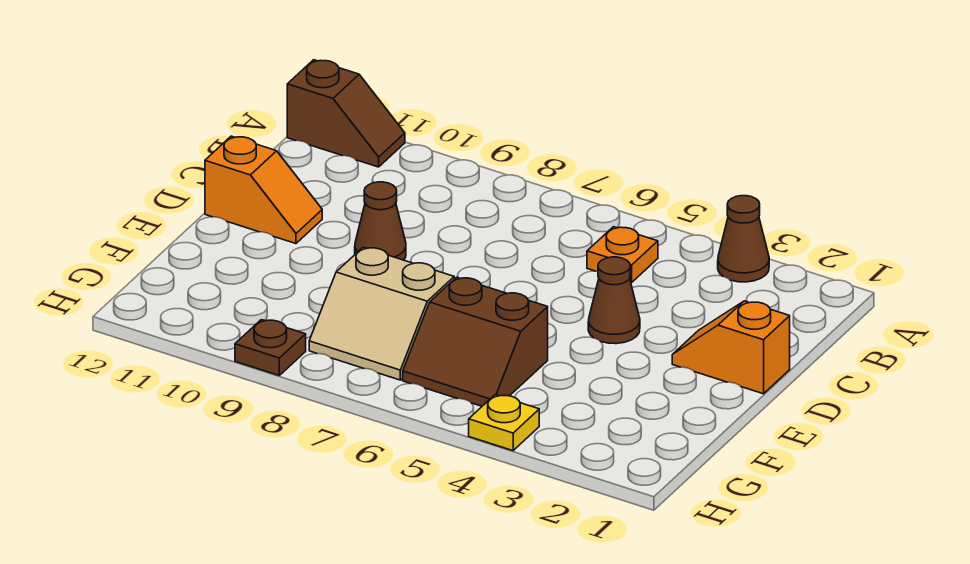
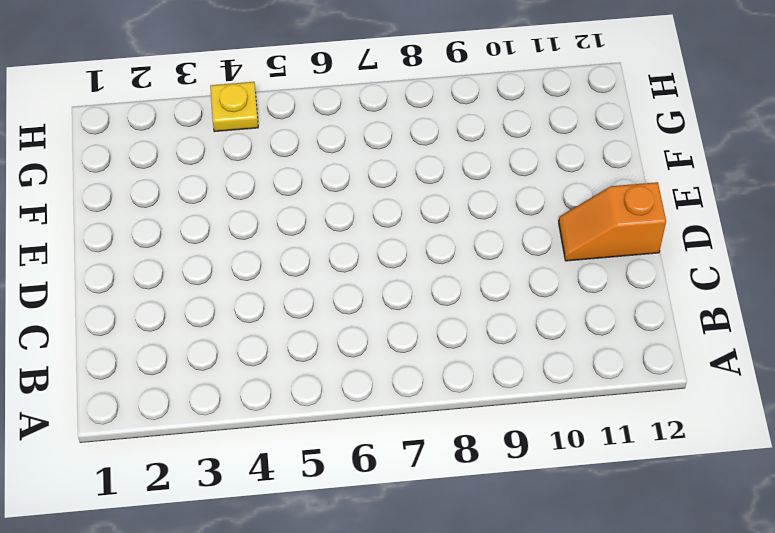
none -> brown 1x1 cone [718,196,769,282]
none -> brown 1x2 slope [287,60,405,167]

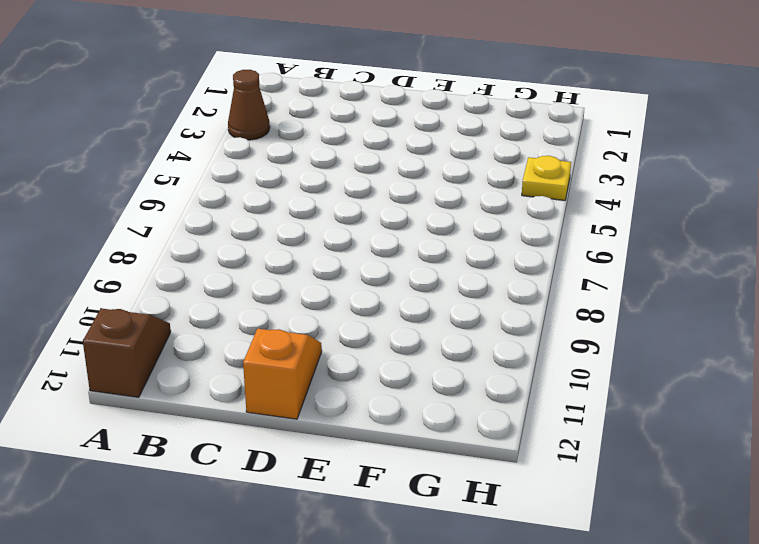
none -> orange 1x1 plate [587,227,658,283]
none -> orange 1x2 slope [672,301,790,394]

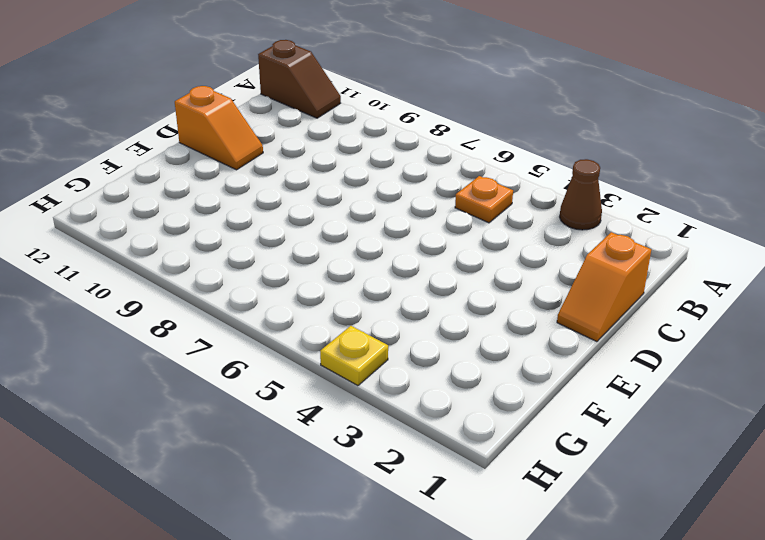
orange 1x2 slope [557,232,651,342] -> orange 1x2 slope turned to [672,301,790,394]
none -> brown 1x1 cone [588,257,640,344]
none -> brown 1x1 cone [355,182,406,260]

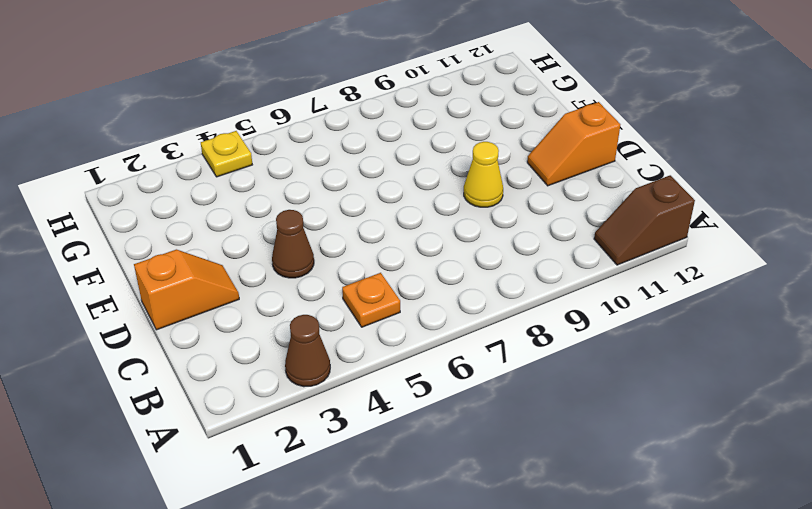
yellow 1x1 cone [464,142,503,207] -> brown 1x1 cone [355,182,406,260]
none -> brown 2x2 slope [403,277,548,406]
none -> tan 2x2 slope [309,247,454,380]

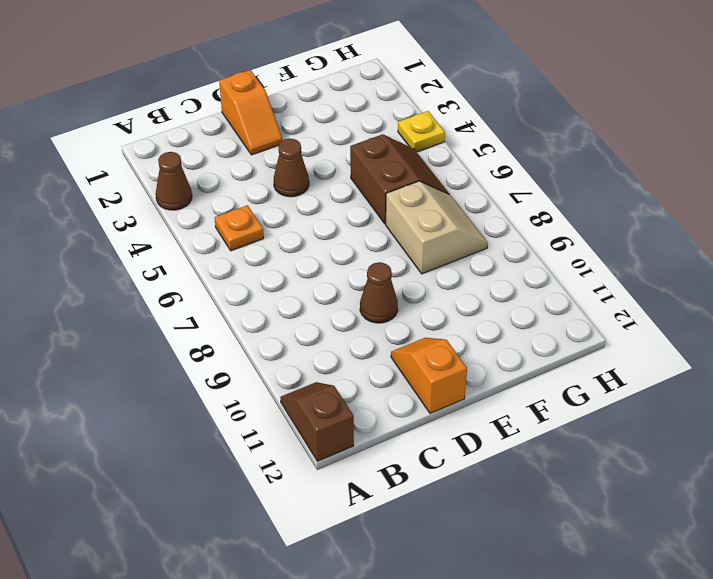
none -> brown 1x1 plate [235,320,306,375]

